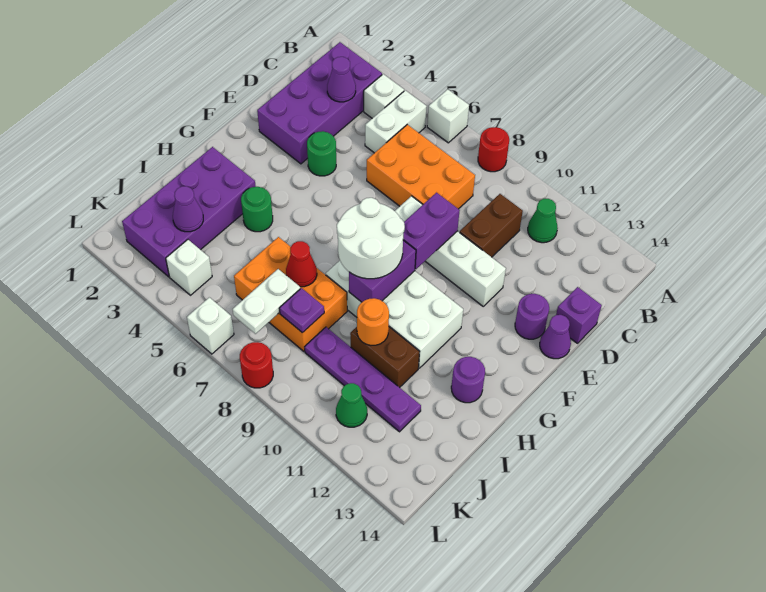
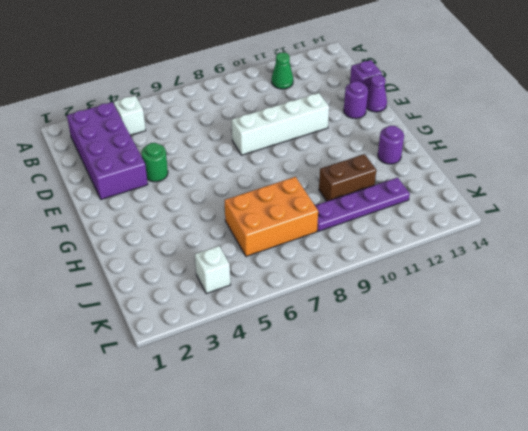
none -> white 1x1 brick [427,89,469,143]
none -> red 1x1 round brick [478,127,509,172]
none -> white 1x2 brick [365,90,427,153]
none -> orange 2x3 brick [367,125,475,209]

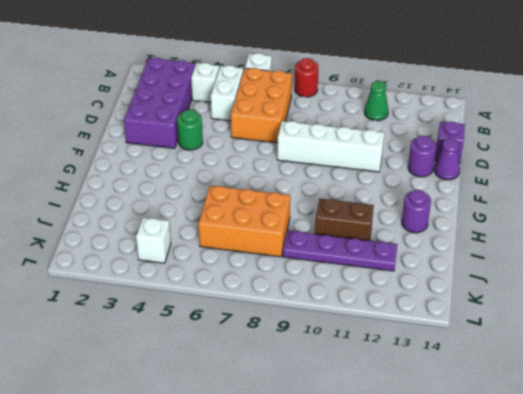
orange 2x3 brick [231,68,292,143] -> orange 2x3 brick turned to [367,125,475,209]
none -> brown 1x2 brick [460,194,523,257]
none -> white 2x4 brick [326,261,463,368]
none -> purple 2x4 brick [122,147,256,277]
none -> green 1x1 round brick [241,187,273,232]

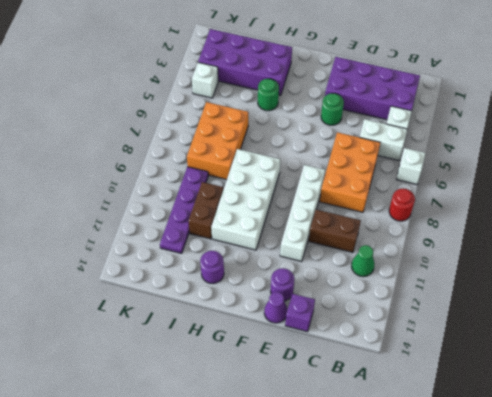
none -> green 1x1 cone [336,383,367,427]
none -> white 1x1 brick [187,297,234,354]
none -> red 1x1 round brick [240,342,273,388]
none -> purple 1x1 cone [327,57,356,102]

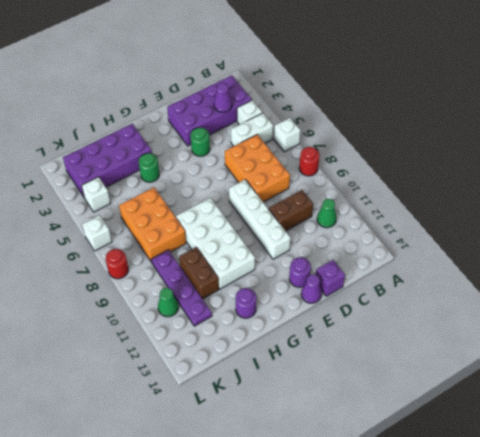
none -> purple 1x2 brick [403,193,460,269]
none -> purple 1x2 brick [349,240,416,302]
none -> red 1x1 cone [286,241,317,287]
none -> orange 1x1 round brick [357,298,389,345]

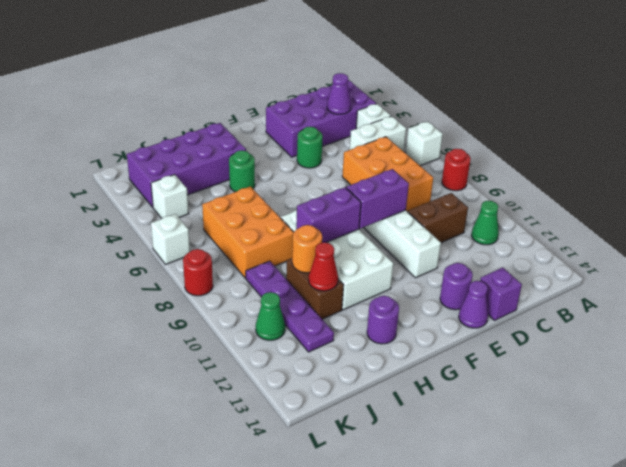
red 1x1 cone [309,242,338,291] -> red 1x1 cone moved to [286,241,317,287]
none -> purple 1x1 cone [173,186,203,232]
none -> white 1x2 plate [233,269,300,334]
none -> purple 1x1 plate [279,288,324,333]
none -> white 2x2 round brick [337,198,405,279]

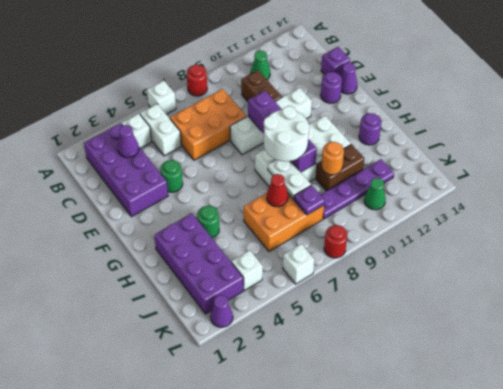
white 1x2 plate [268,160,311,199] -> white 1x2 plate moved to [233,269,300,334]
purple 1x1 cone [210,295,233,327] -> purple 1x1 cone moved to [173,186,203,232]

